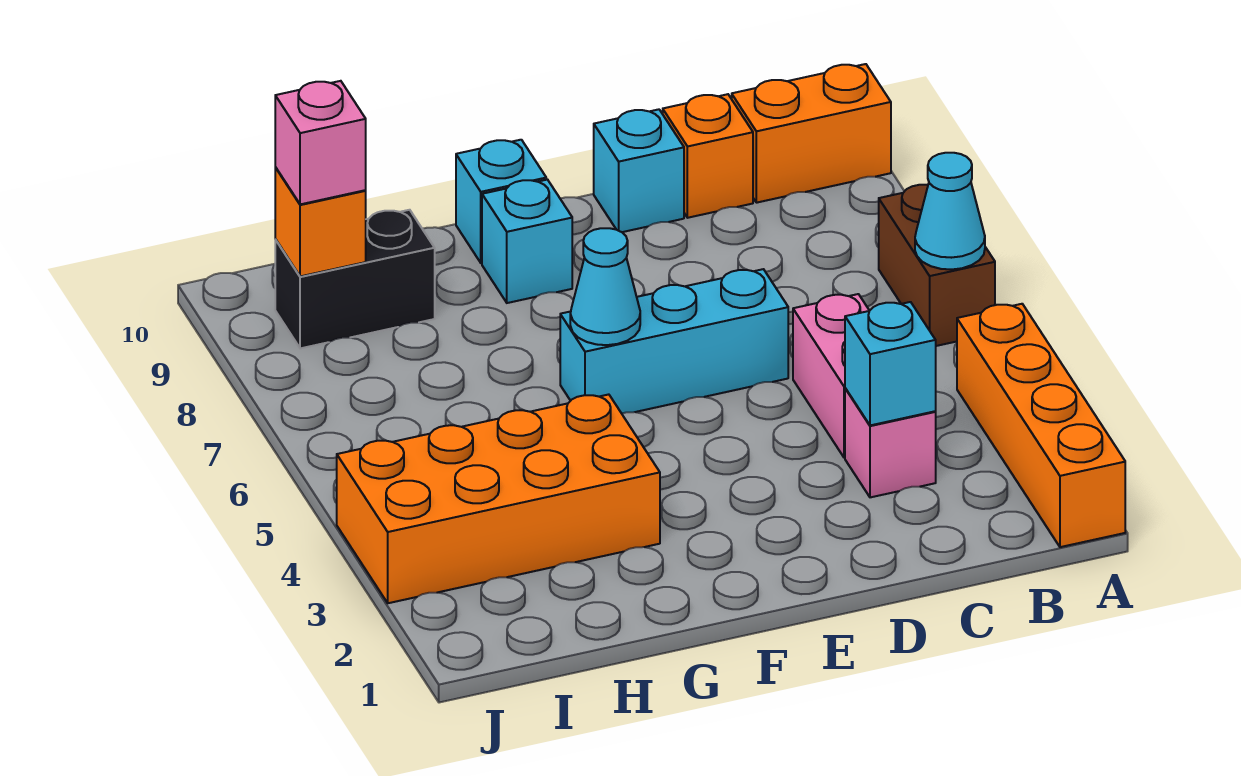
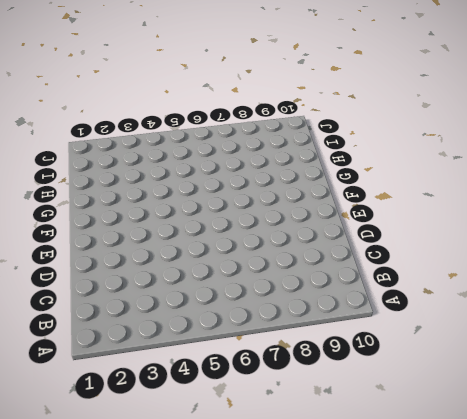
none -> orange 1x4 brick [957,304,1125,547]
none -> brown 1x2 brick [879,185,995,346]
none -> orange 1x2 brick [732,64,891,203]

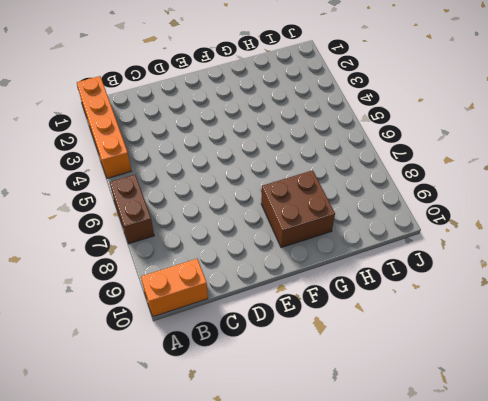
brown 2x2 brick [261,170,335,248] -> cyan 1x1 brick [482,180,572,303]
none -> pink 1x1 brick [845,388,936,497]
none -> pink 1x2 brick [793,294,869,457]
none -> orange 1x1 brick [663,94,753,218]

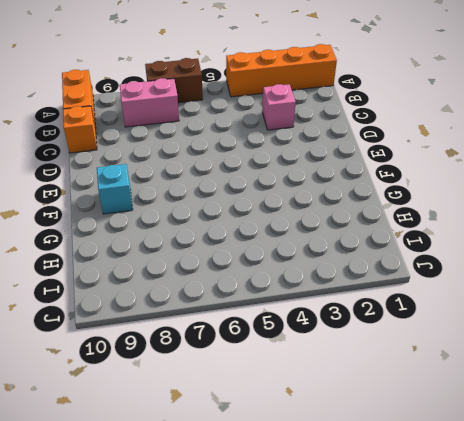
pink 1x2 brick [120,78,179,127] -> pink 1x2 brick moved to [793,294,869,457]
none -> cyan 1x3 brick [560,269,788,413]
none -> cyan 1x1 brick [594,109,684,232]
none -> cyan 1x1 brick [456,140,546,263]

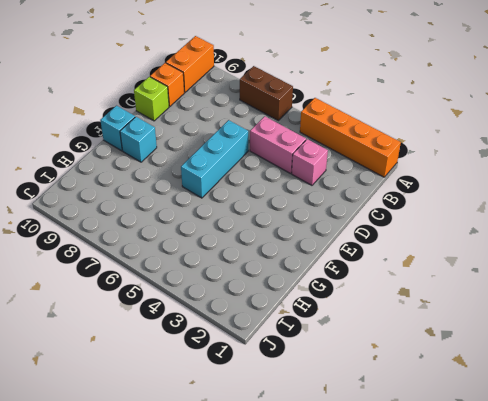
lime 1x1 brick [134,77,169,121] -> cyan 1x1 brick [594,109,684,232]
none -> orange 2x4 brick [337,394,660,603]
none -> black 1x2 brick [275,210,435,348]
none -> cyan 1x1 cone [915,153,985,270]

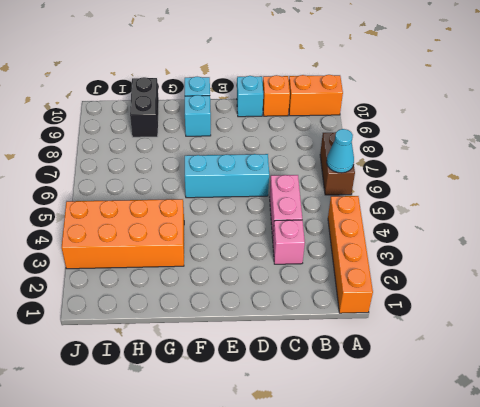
black 1x2 brick [130,77,159,137] -> black 1x2 brick turned to [275,210,435,348]
none -> cyan 1x1 brick [845,302,936,425]
none -> cyan 1x1 cone [570,228,640,345]
none -> orange 1x1 brick [275,167,366,276]

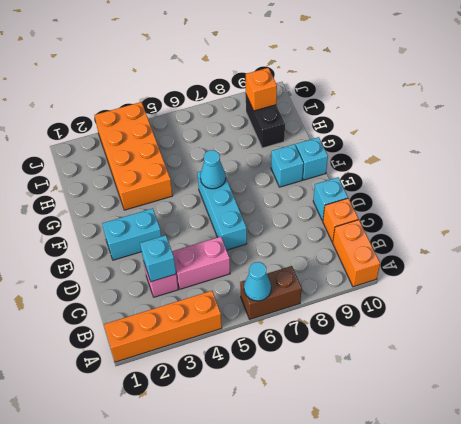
cyan 1x2 brick [102,208,161,260] -> none
none -> pink 1x1 brick [275,81,366,204]

